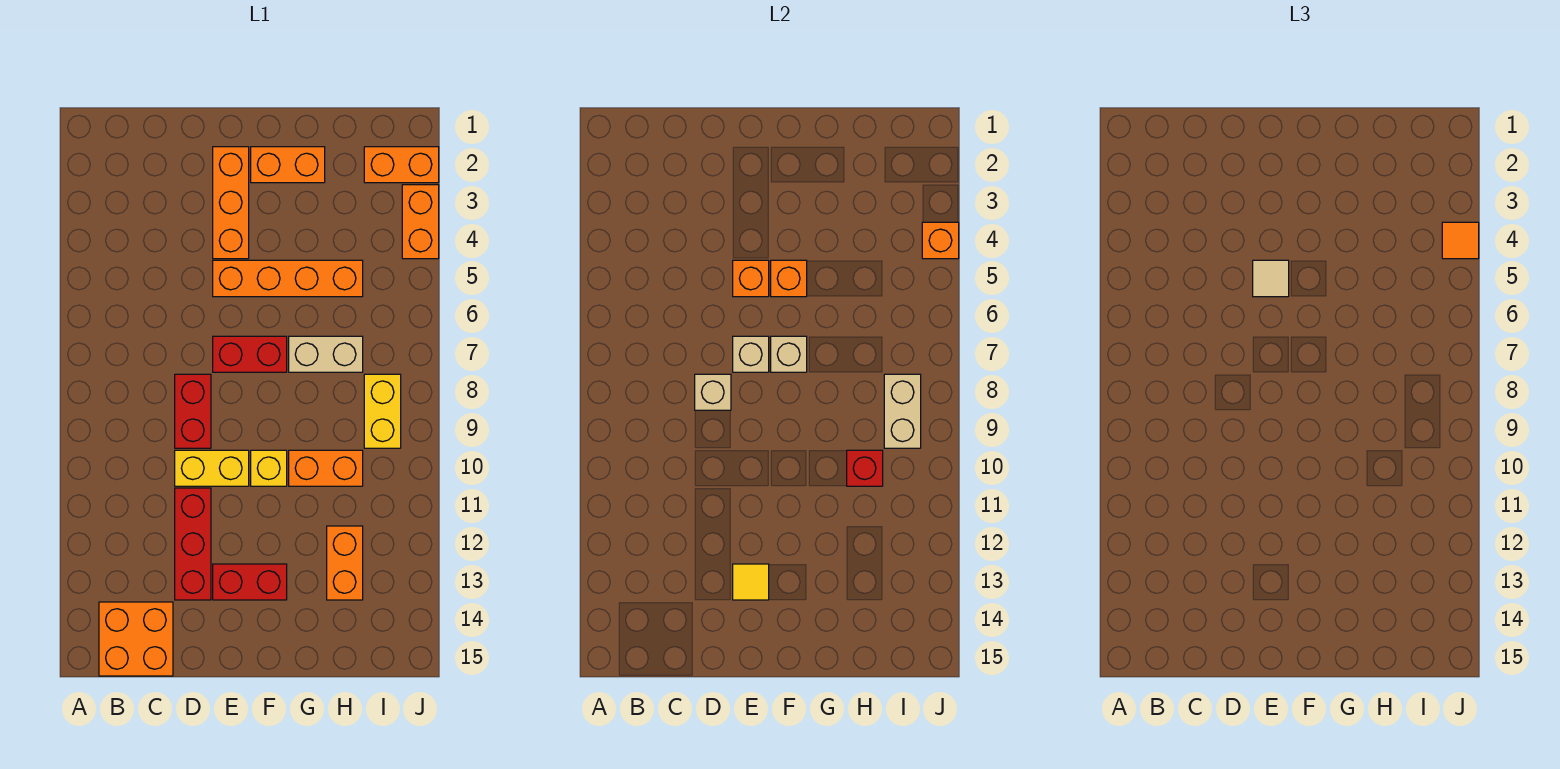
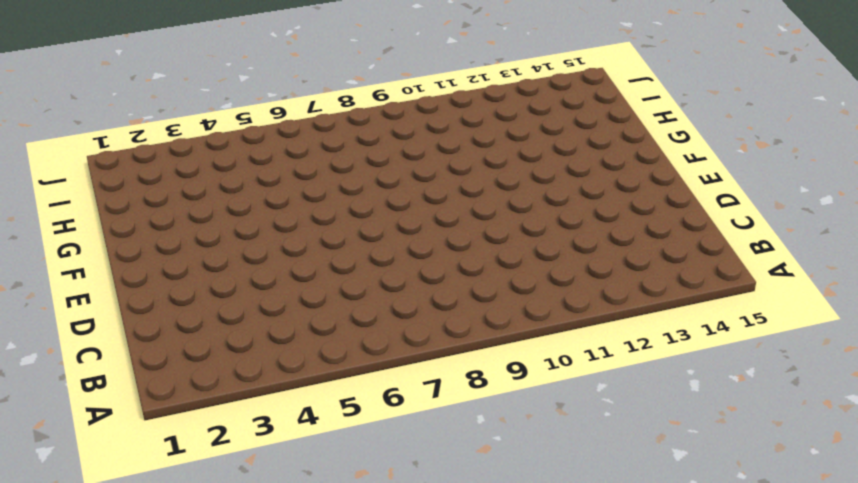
none -> orange 2x2 brick [99,602,173,676]
none -> red 1x2 brick [175,374,211,448]
none -> yellow 1x2 brick [175,450,249,486]

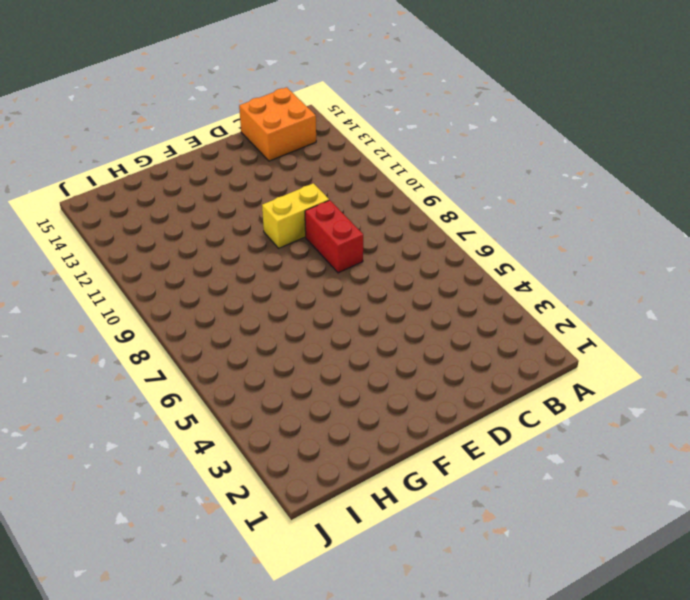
none -> red 1x3 brick [175,488,211,600]
none -> orange 1x3 brick [213,147,249,259]
none -> orange 1x4 brick [213,260,363,297]

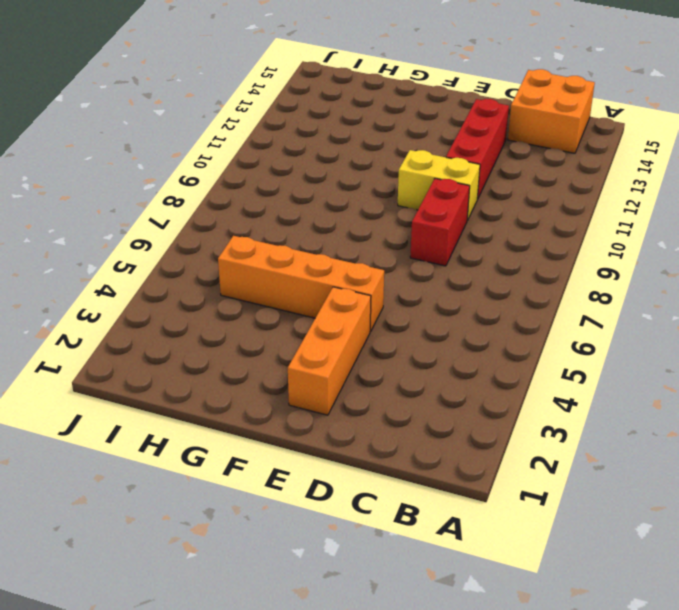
none -> red 1x2 brick [213,336,287,372]
none -> red 1x2 brick [213,564,287,600]
none -> orange 1x2 brick [251,147,325,183]

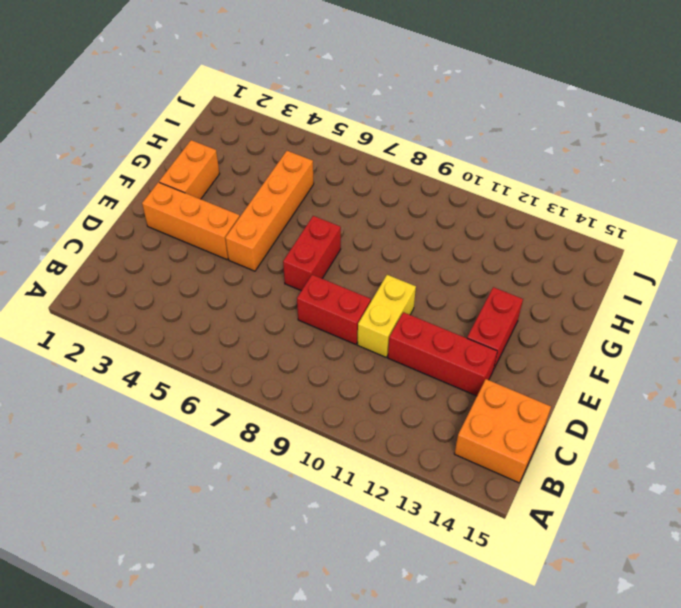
none -> yellow 1x1 brick [251,450,287,486]
none -> tan 1x2 brick [289,336,363,372]
none -> orange 1x2 brick [289,450,363,486]

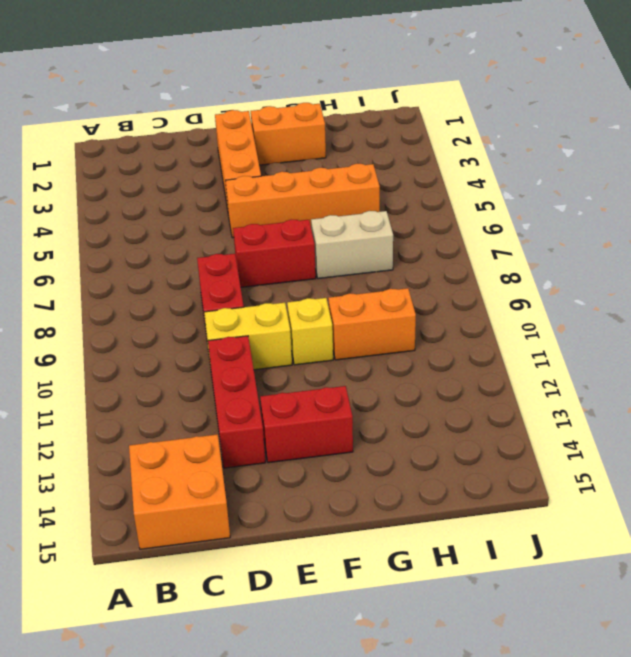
none -> orange 1x2 brick [327,526,363,600]
none -> orange 1x2 brick [364,147,439,183]
none -> yellow 1x2 brick [364,374,401,448]

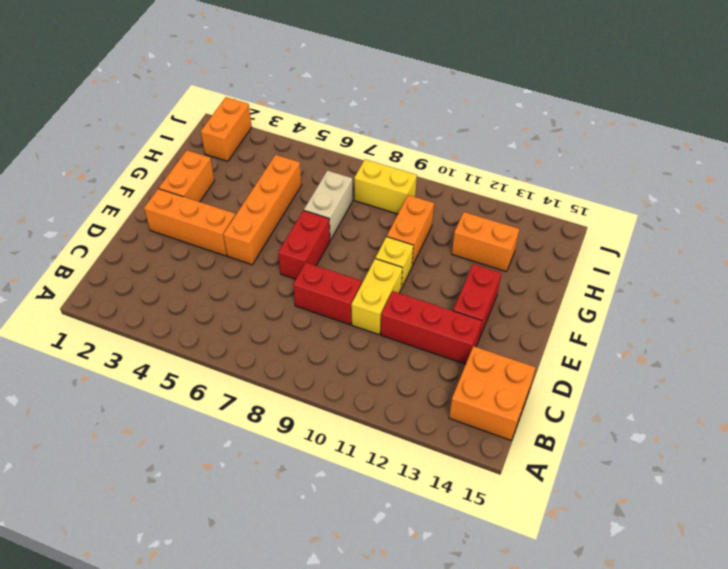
none -> orange 1x2 brick [402,185,439,259]
none -> tan 1x1 brick [695,374,731,410]
none -> orange 1x1 brick [733,260,769,297]

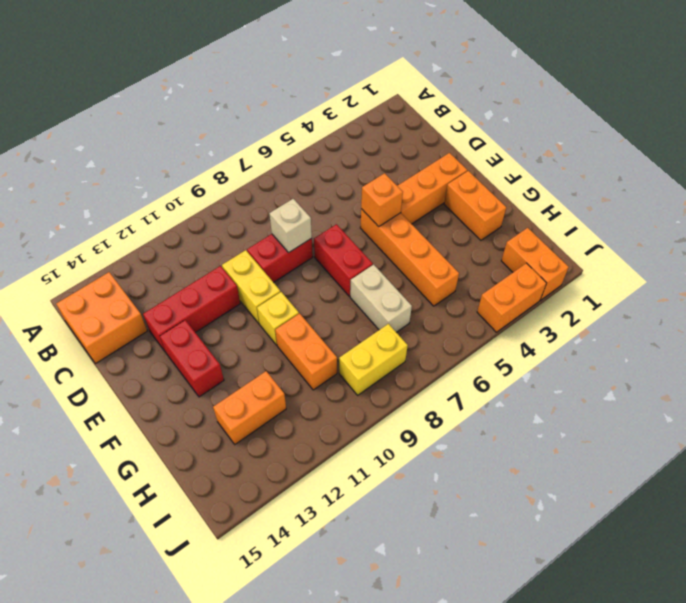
none -> tan 1x1 brick [733,336,769,372]
none -> yellow 1x1 tile [733,564,769,600]
none -> orange 1x1 brick [771,260,807,297]

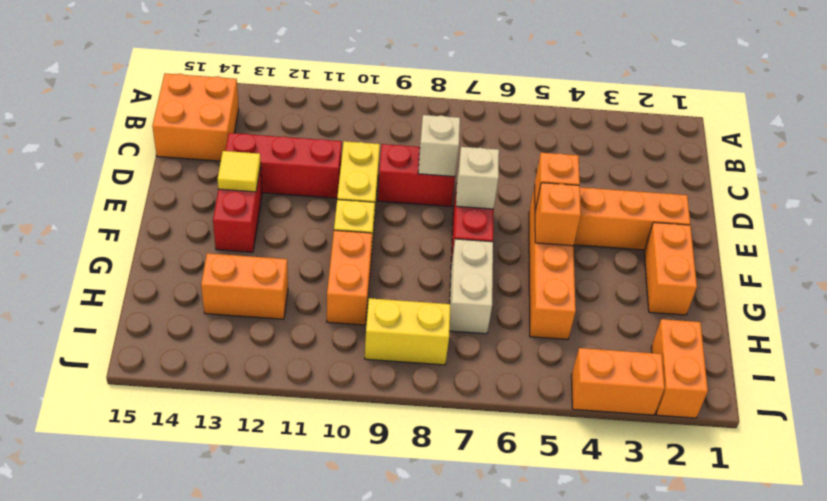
none -> tan 1x1 brick [771,336,807,372]
none -> red 1x1 brick [847,450,883,486]
none -> tan 1x2 brick [884,374,921,448]

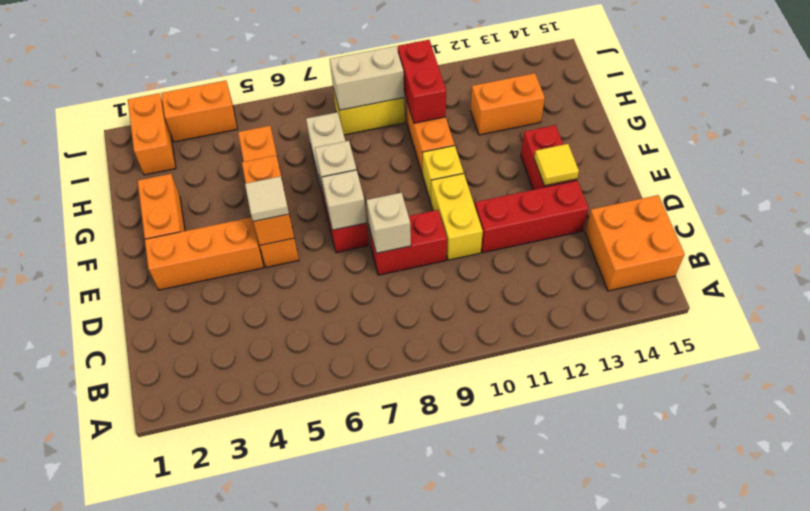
red 1x2 brick [398,40,446,123] -> red 1x1 brick [847,450,883,486]
none -> orange 1x1 brick [922,222,959,259]
none -> orange 1x1 tile [1442,222,1479,259]

